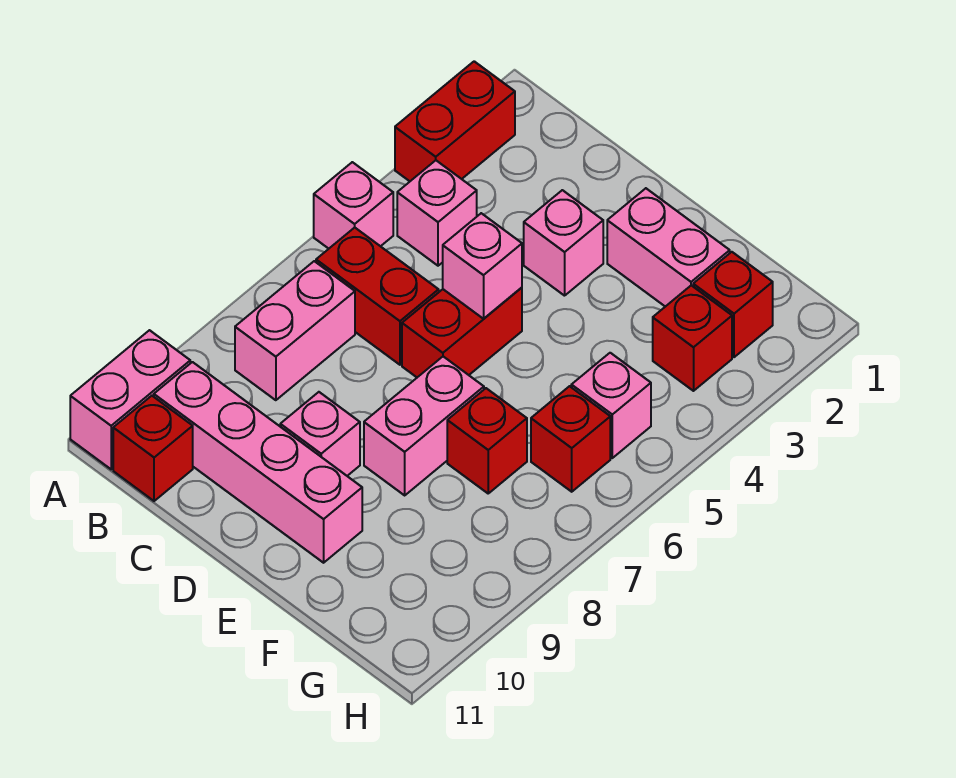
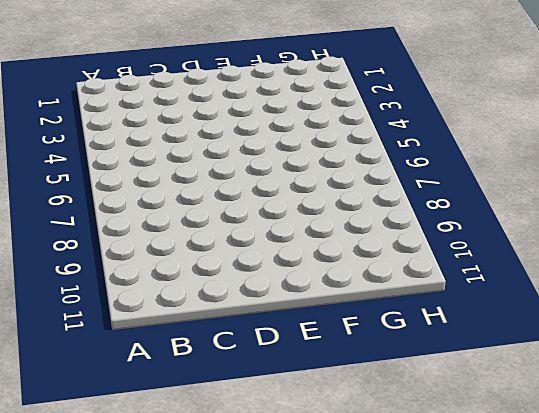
none -> red 1x2 brick [395,61,515,181]
none -> pink 1x1 brick [314,162,393,249]
none -> pink 1x2 brick [70,330,190,469]

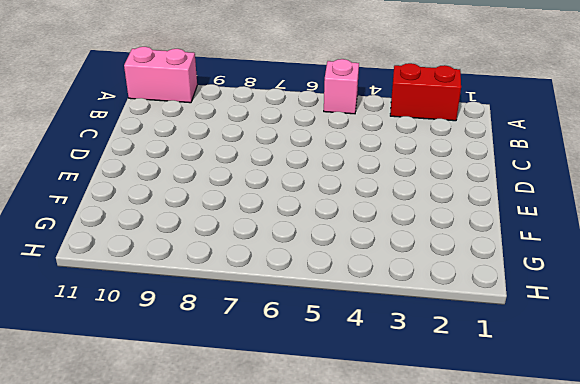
none -> pink 1x1 brick [397,160,477,266]
none -> red 1x2 brick [316,228,439,365]
none -> pink 1x2 brick [235,261,355,400]

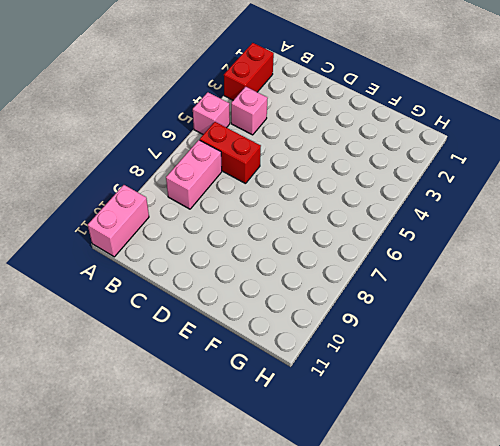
none -> pink 1x4 brick [154,362,362,563]
none -> red 1x1 brick [113,396,193,501]
none -> pink 1x1 brick [524,190,603,296]

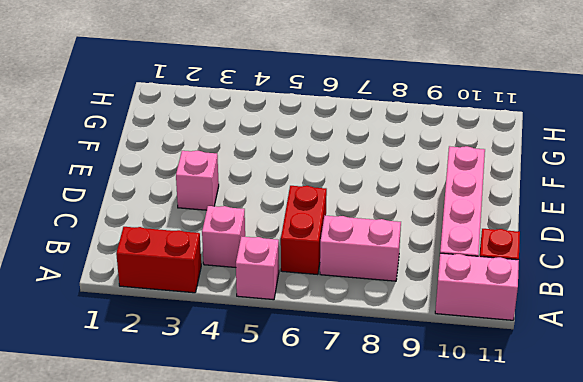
none -> red 1x2 brick [402,288,522,377]
none -> pink 1x1 brick [280,392,360,476]
none -> pink 1x2 brick [607,188,730,307]

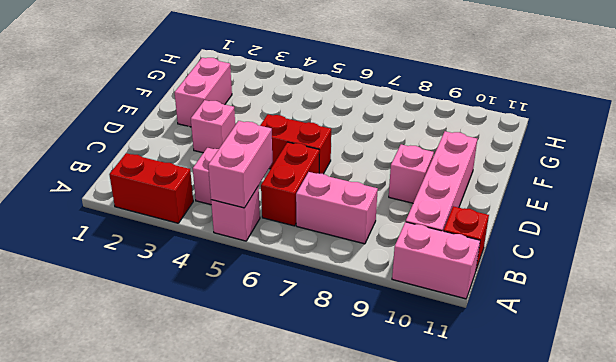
pink 1x2 brick [208,121,272,208] -> pink 1x2 brick turned to [364,357,484,495]
none -> red 1x1 brick [447,388,527,493]
none -> red 1x1 brick [693,252,773,357]
none -> red 1x1 brick [653,285,732,391]

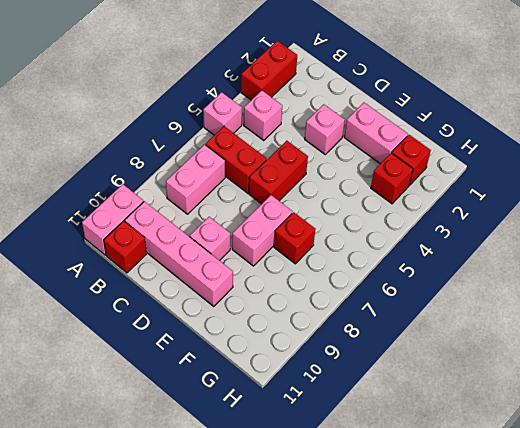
none -> pink 1x1 brick [571,353,651,458]
none -> red 1x1 brick [531,386,610,492]
none -> pink 1x1 brick [443,213,522,319]

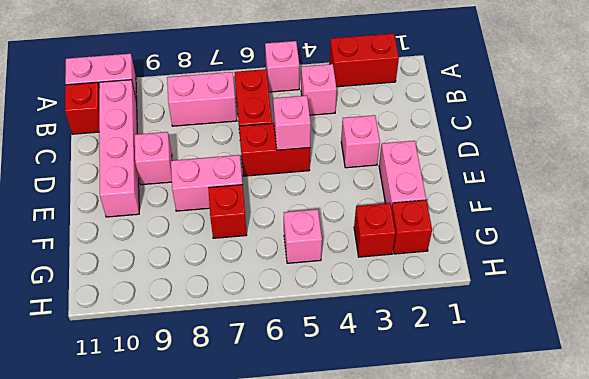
none -> red 1x1 brick [531,386,610,492]

